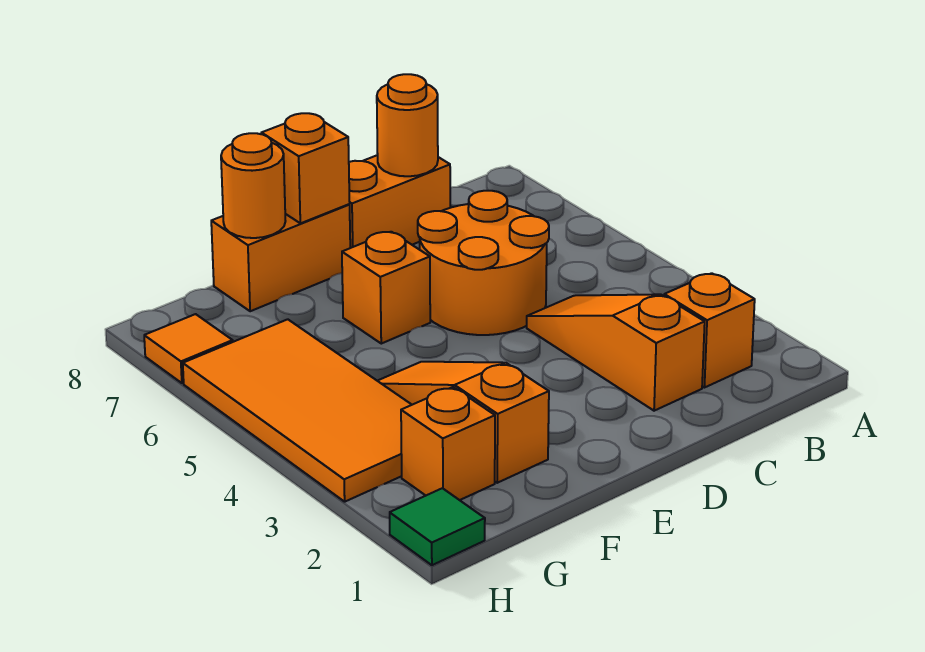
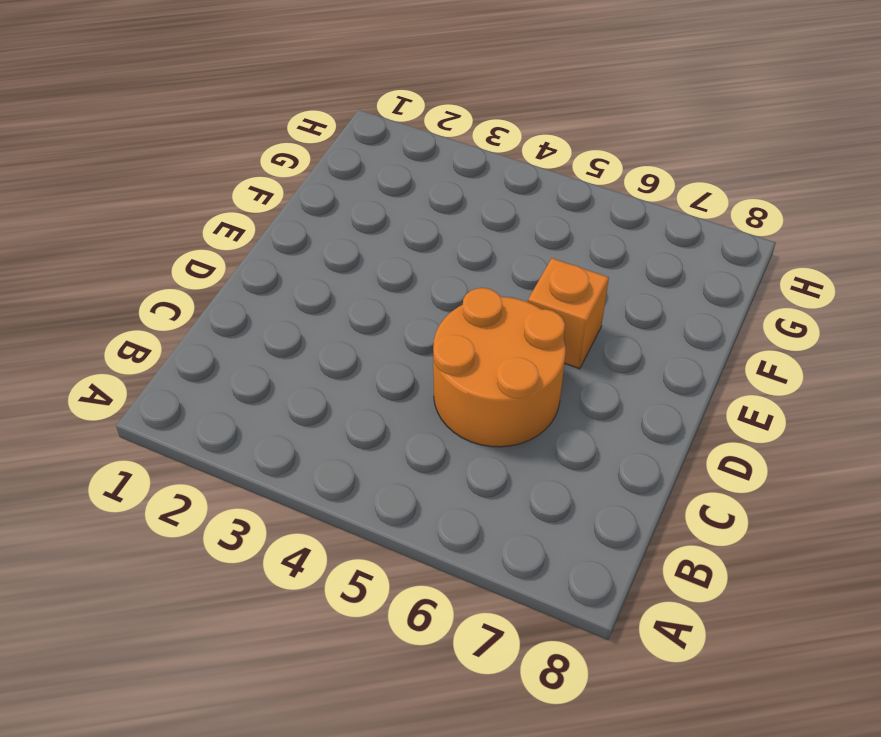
none -> orange 1x1 brick [664,273,755,388]
none -> orange 1x3 slope [527,294,705,411]
none -> orange 1x2 brick [349,155,450,248]

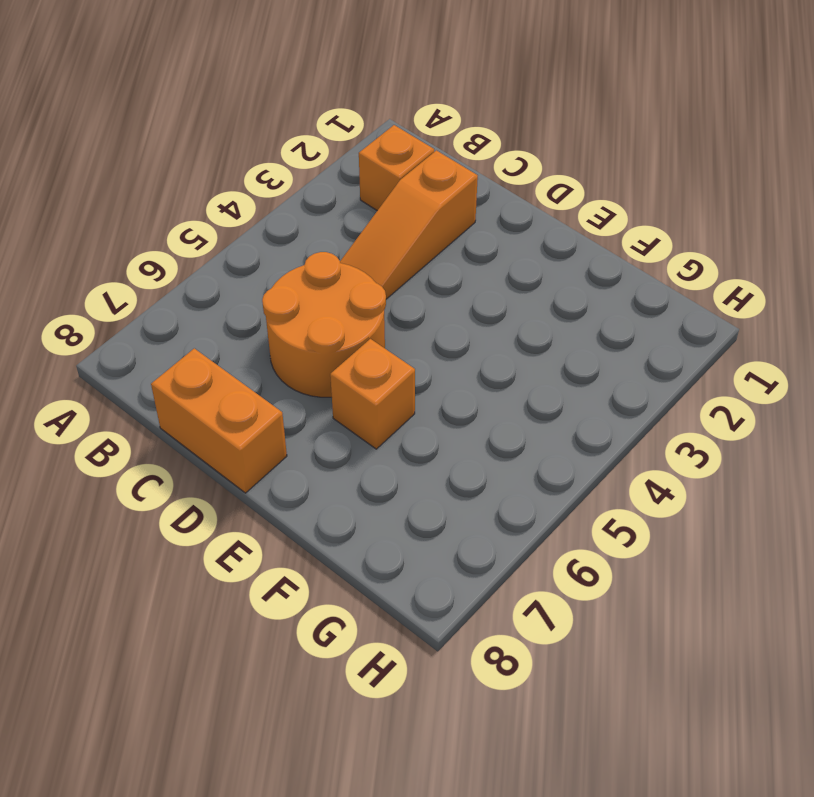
none -> orange 1x2 brick [211,204,350,311]
none -> orange 1x3 slope [378,362,549,483]
none -> orange 1x1 brick [401,387,495,500]

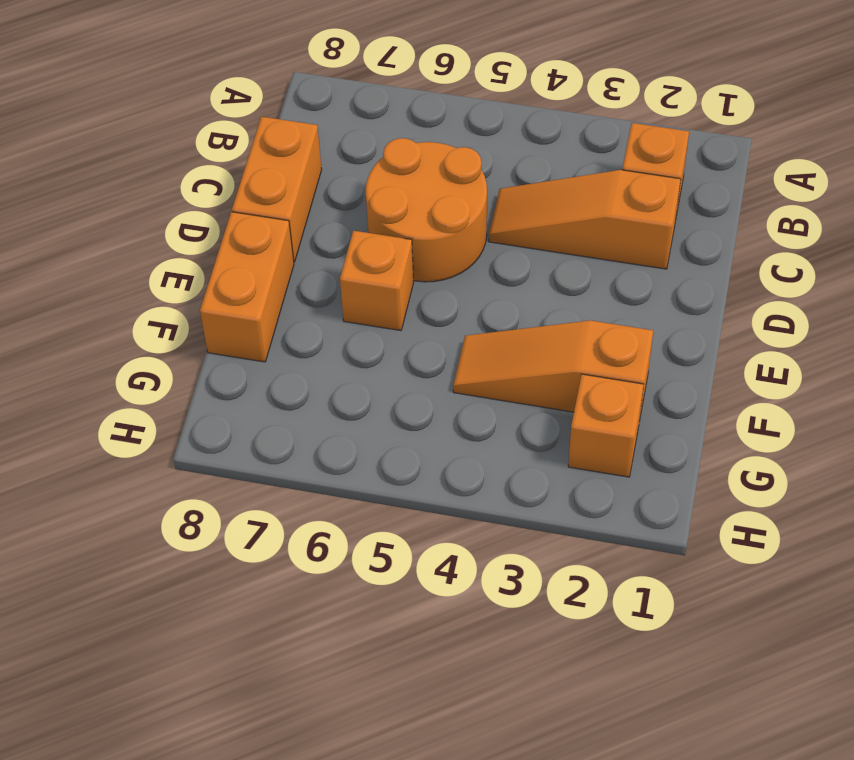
none -> orange 2x4 tile [183,319,412,502]
none -> green 1x1 tile [390,488,485,565]
none -> orange 1x1 tile [144,314,233,383]

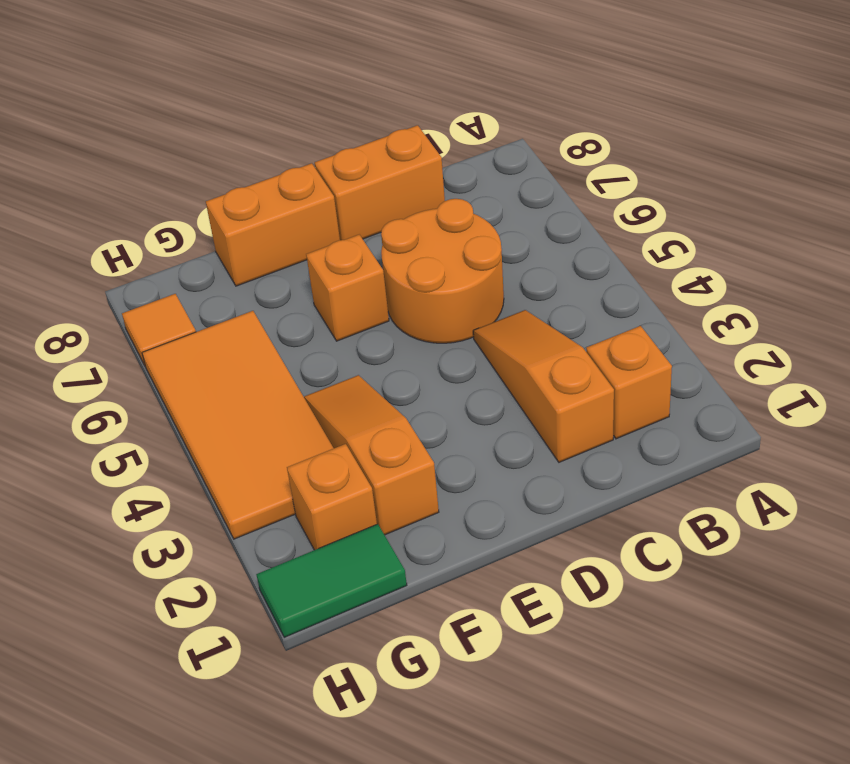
green 1x2 tile [256,524,407,637] -> green 1x1 tile [390,488,485,565]
none -> orange 1x1 round brick [377,74,438,176]
none -> orange 1x1 brick [261,113,350,223]
none -> orange 1x1 round brick [221,133,285,238]

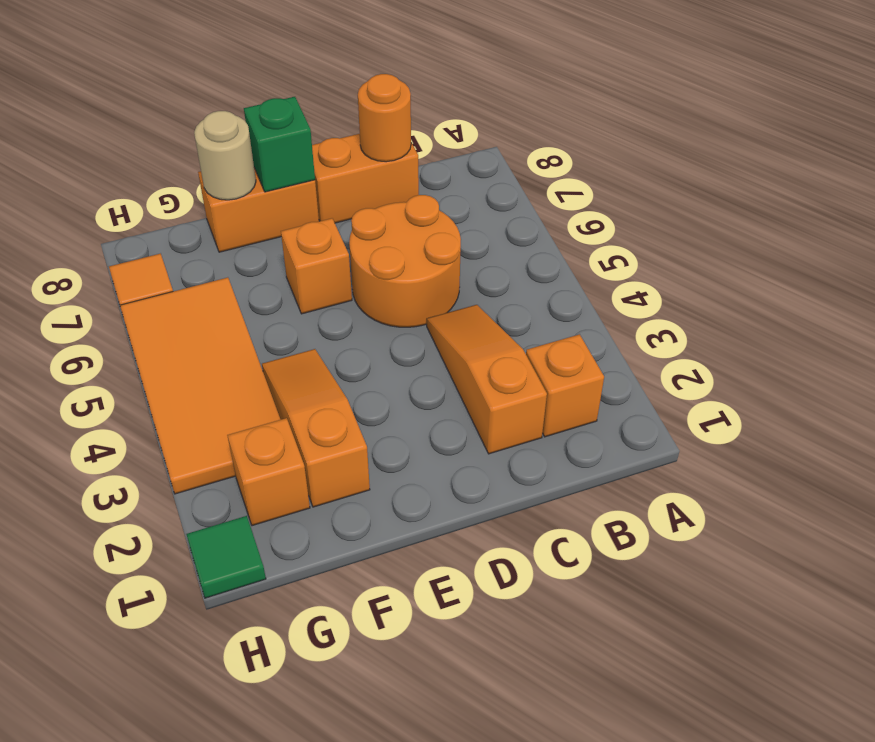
green 1x1 brick [244,97,315,192] -> orange 1x1 brick [261,113,350,223]
tan 1x1 round brick [194,111,256,200] -> orange 1x1 round brick [221,133,285,238]

